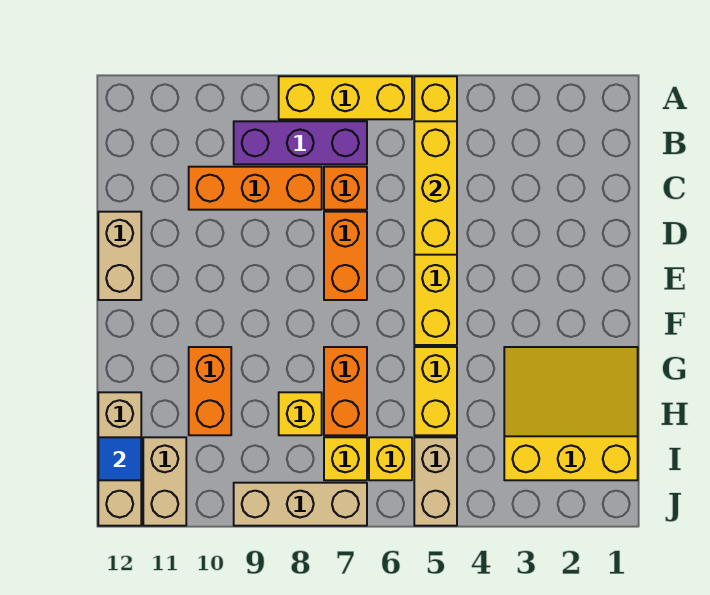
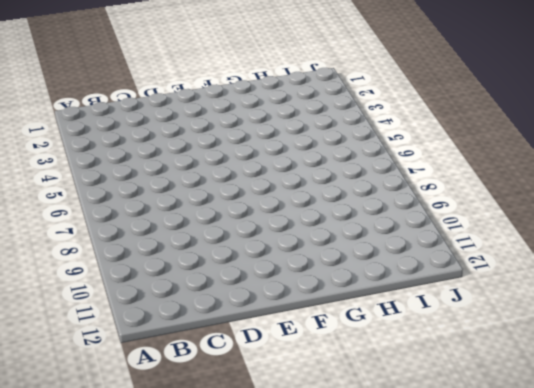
none -> yellow 1x6 brick [414,76,457,345]
none -> yellow 1x3 brick [279,76,412,119]
none -> purple 1x3 brick [234,121,367,164]

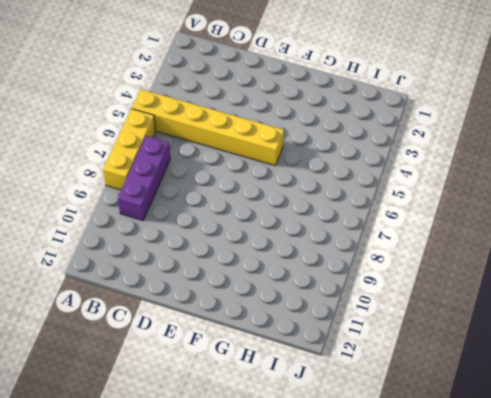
none -> orange 1x1 brick [324,167,367,210]
none -> orange 1x3 brick [189,167,322,210]
none -> orange 1x2 brick [324,212,367,300]

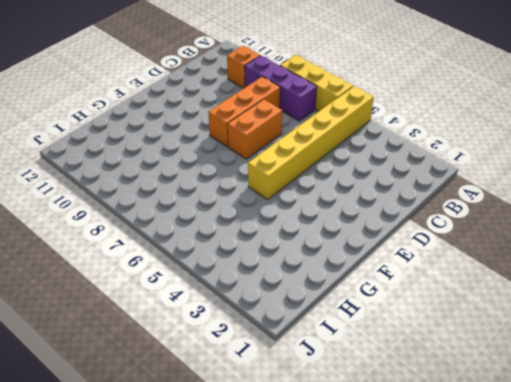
orange 1x1 brick [227,46,260,88] -> orange 1x1 brick moved to [324,167,367,210]
orange 1x3 brick [208,77,280,147] -> orange 1x3 brick turned to [189,167,322,210]
none -> tan 1x2 brick [98,212,141,300]
none -> yellow 3x3 slope [504,347,638,480]
none -> yellow 1x2 brick [414,347,457,435]

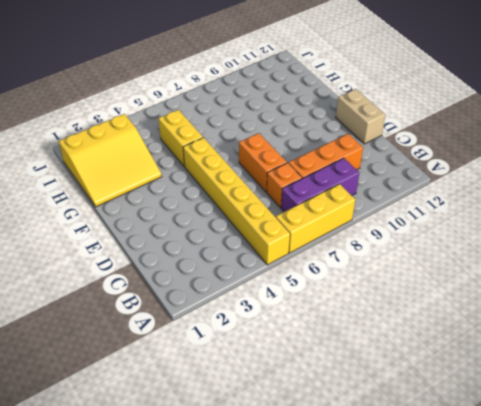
none -> orange 1x2 brick [324,347,367,435]
none -> orange 1x2 brick [189,347,231,435]
none -> yellow 1x1 brick [279,392,322,435]

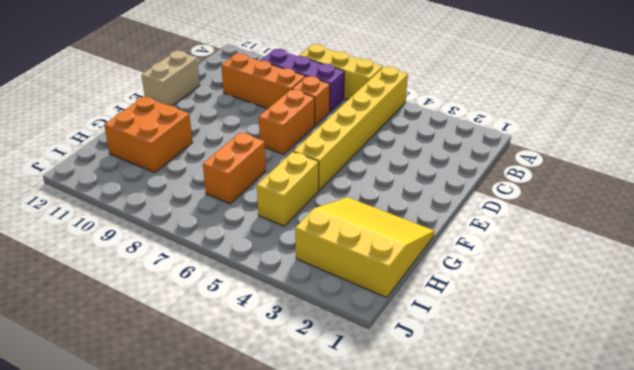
orange 2x2 brick [104,97,192,173] -> orange 1x2 brick [189,347,231,435]
none -> yellow 1x1 brick [279,392,322,435]
none -> tan 1x3 brick [98,392,141,526]
none -> tan 1x2 brick [414,437,457,526]

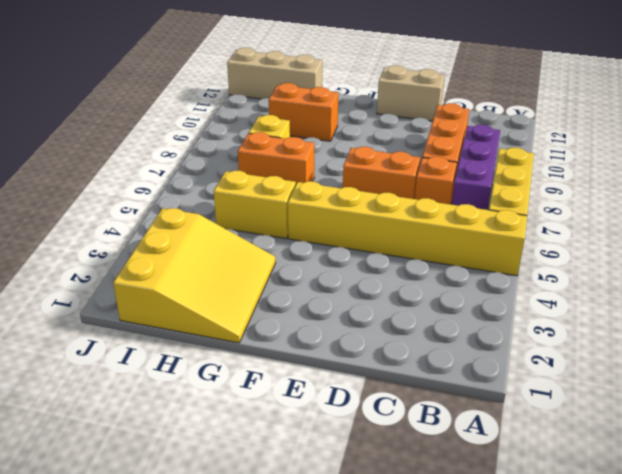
none -> tan 1x2 brick [414,437,457,526]
none -> yellow 1x1 brick [369,437,412,480]
none -> yellow 1x1 brick [324,437,367,480]

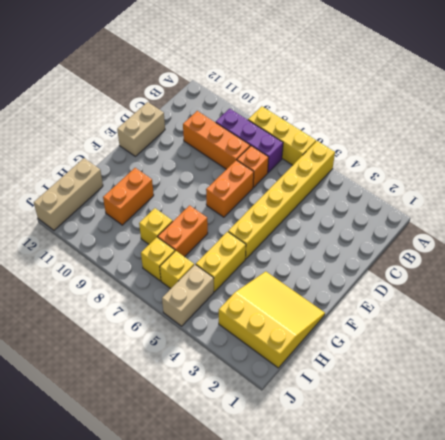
none -> tan 1x2 brick [143,437,186,526]
none -> tan 1x3 brick [234,483,367,526]
none -> yellow 1x3 brick [414,121,457,255]

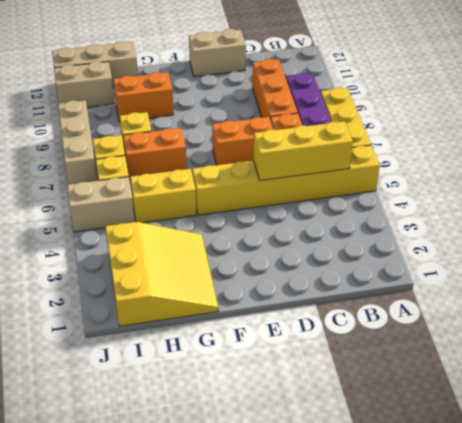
none -> blue 1x1 tile [98,437,141,480]

